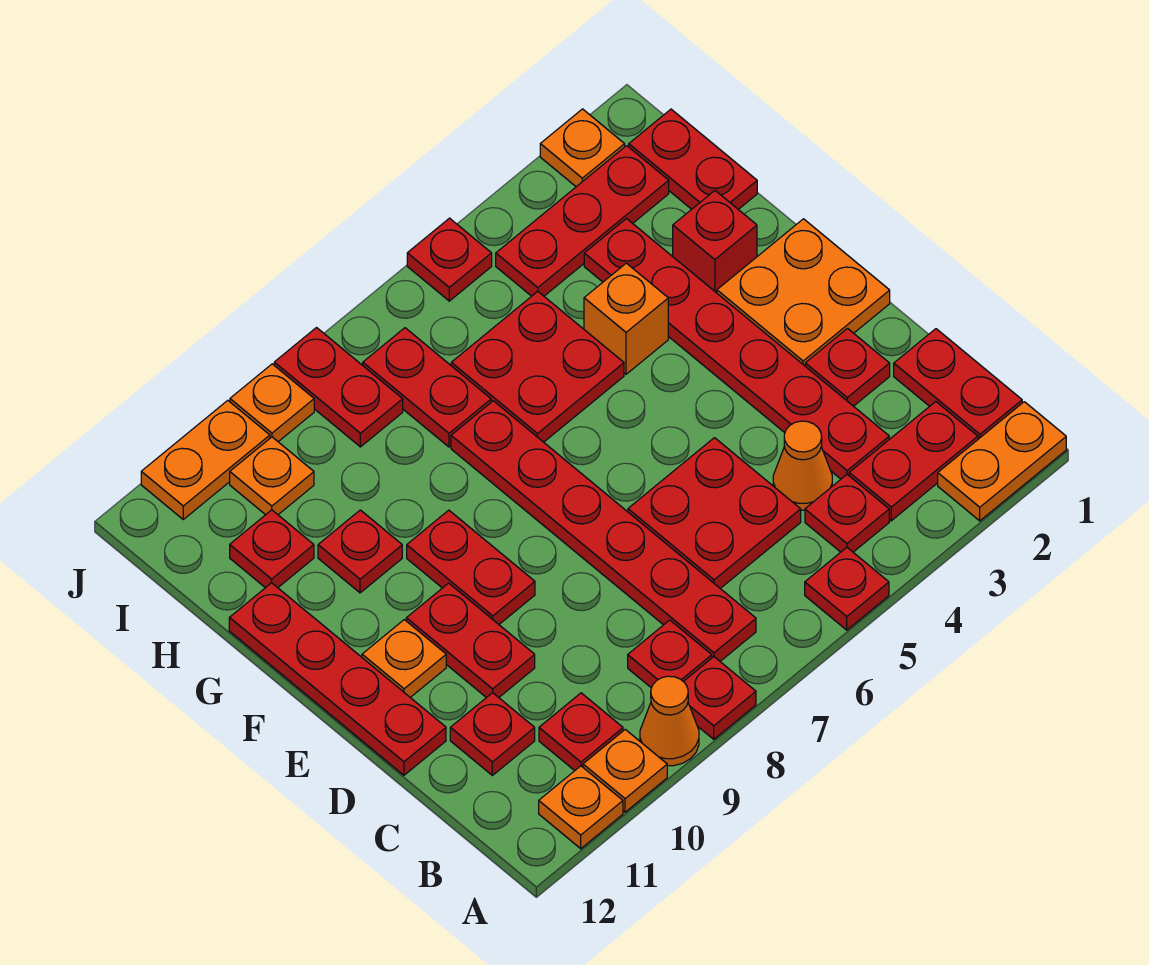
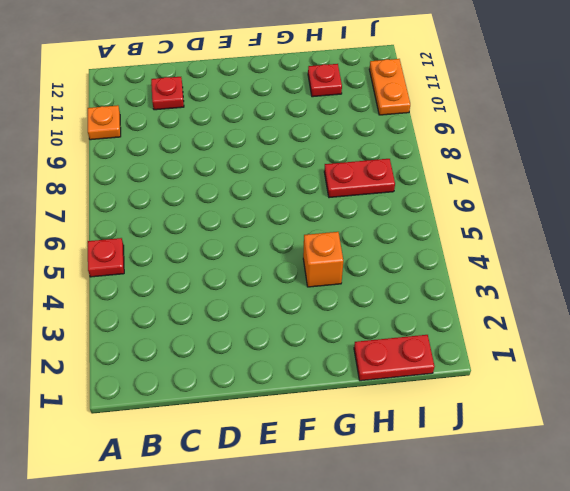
none -> orange 1x2 plate [938,402,1066,521]
none -> red 1x1 plate [683,657,756,739]
none -> orange 1x1 cone [640,676,699,766]
none -> orange 1x1 plate [539,766,623,849]

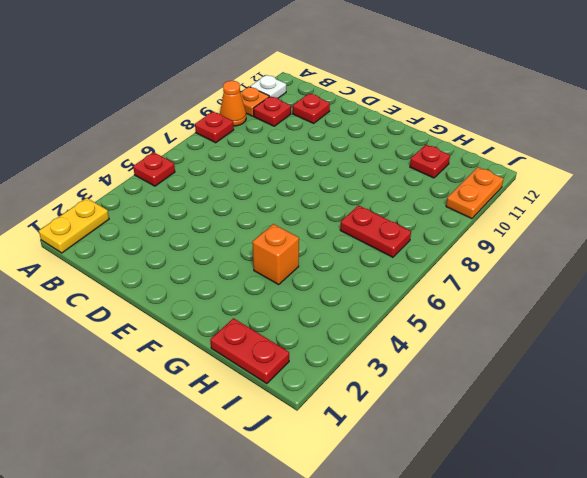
yellow 1x2 plate [39,198,109,253] -> orange 1x2 plate [938,402,1066,521]
white 1x1 plate [250,75,286,98] -> orange 1x1 plate [539,766,623,849]
none -> red 1x2 plate [894,329,1022,439]
none -> red 1x2 plate [849,402,978,521]
none -> red 1x1 plate [805,475,889,552]
none -> red 1x6 plate [451,401,756,661]

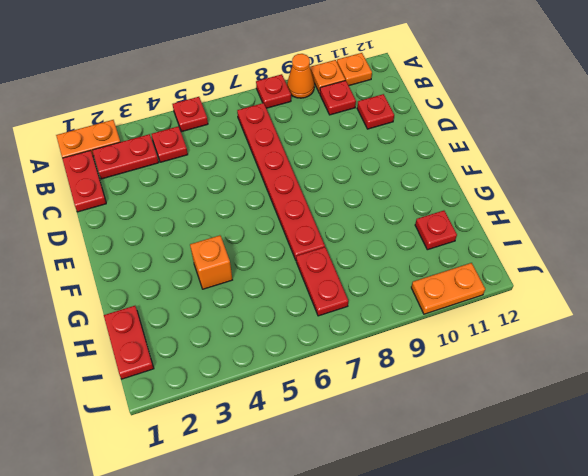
none -> red 1x1 plate [628,620,712,688]
none -> red 1x6 plate [584,219,889,479]
none -> orange 1x1 cone [773,421,832,510]
none -> red 2x2 plate [628,438,801,588]

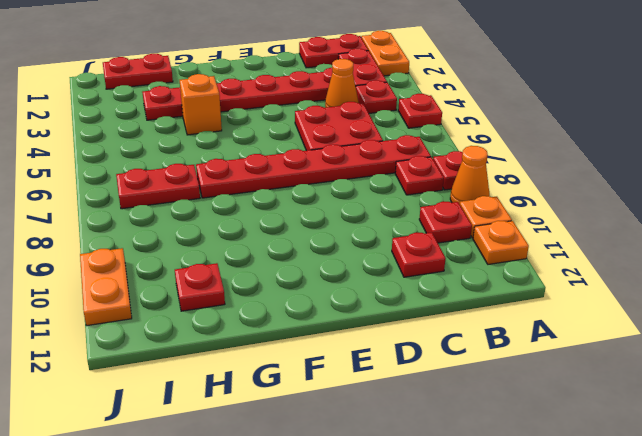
none -> red 1x1 plate [805,328,890,406]
none -> red 1x2 plate [406,583,535,698]
none -> red 1x4 plate [229,583,446,775]
none -> orange 2x2 plate [717,219,890,366]

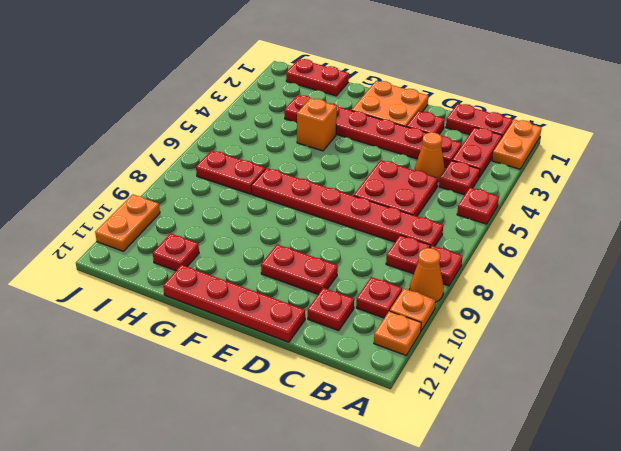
none -> red 1x2 plate [407,510,535,624]
none -> orange 1x1 plate [362,620,446,697]
none -> red 1x1 brick [673,191,757,293]
none -> red 2x2 plate [451,292,624,442]

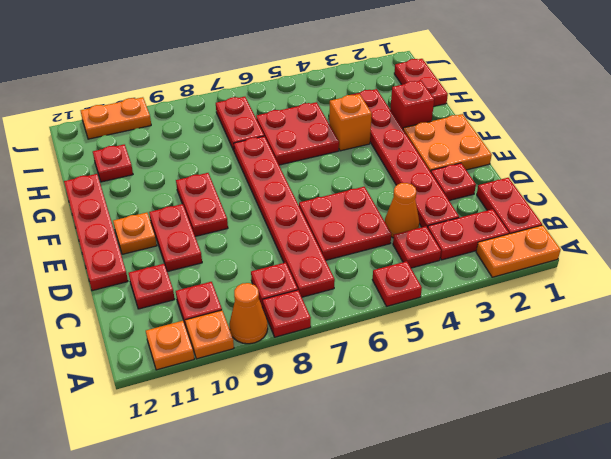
none -> red 1x1 plate [318,510,402,593]
none -> red 1x3 plate [496,146,669,296]
none -> red 1x2 plate [274,328,403,447]
none -> orange 1x1 plate [230,437,314,515]

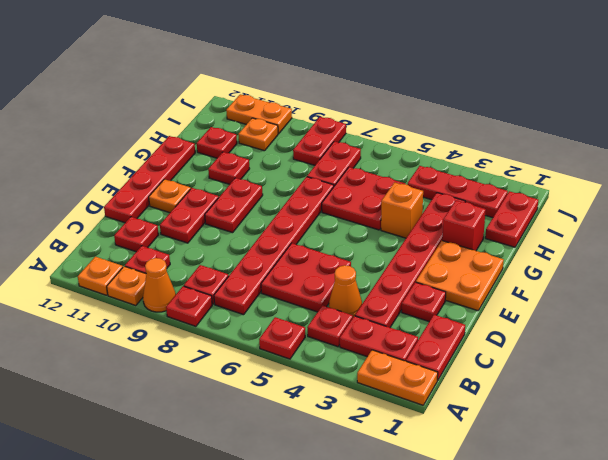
none -> orange 1x1 plate [540,109,625,187]
none -> red 1x1 plate [407,218,492,301]
none -> orange 1x1 plate [230,364,314,442]

